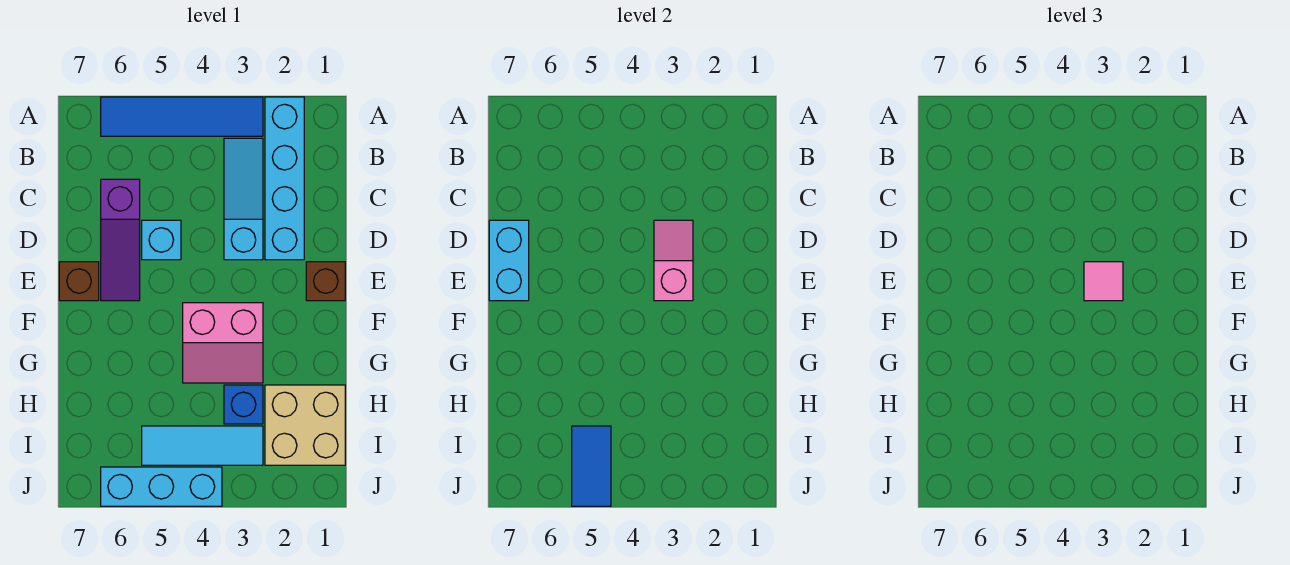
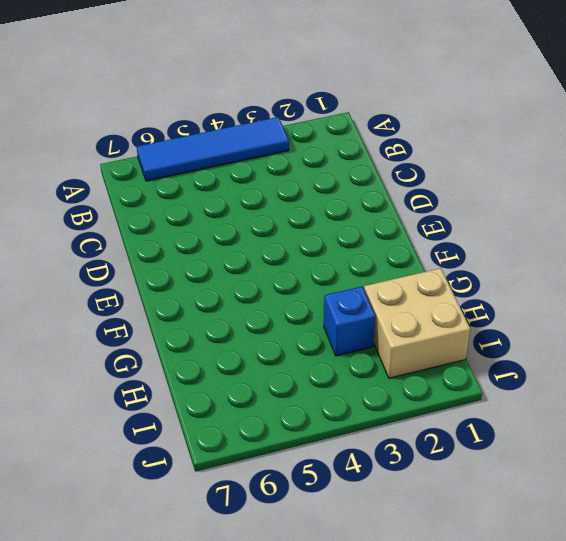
none -> cyan 1x4 brick [265,97,304,260]
none -> cyan 1x3 slope [224,138,263,260]
none -> purple 1x3 slope [101,179,140,301]

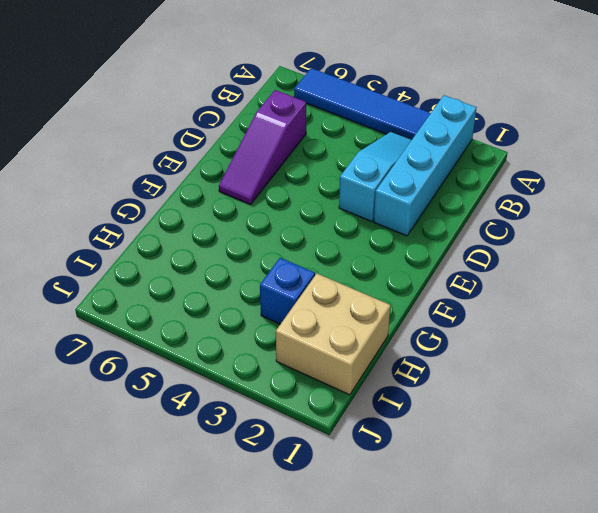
none -> cyan 1x1 brick [142,220,181,260]
none -> brown 1x1 brick [306,262,345,301]
none -> brown 1x1 brick [59,262,99,301]

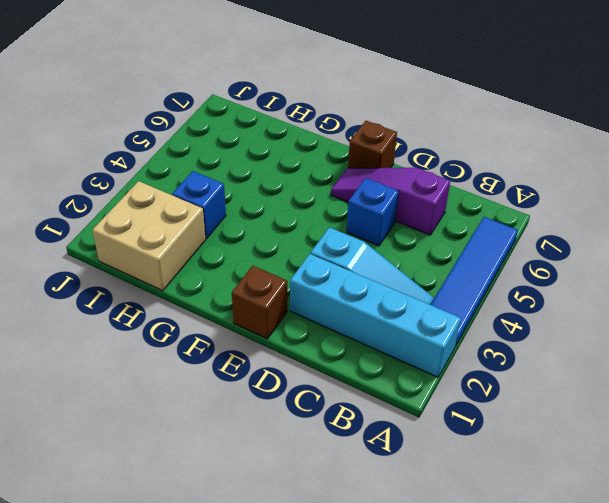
blue 1x1 brick [347,178,399,246] -> cyan 1x1 brick [142,220,181,260]
none -> pink 2x2 slope [183,303,263,383]
none -> cyan 1x3 tile [142,426,263,465]
none -> cyan 1x3 brick [101,467,222,506]

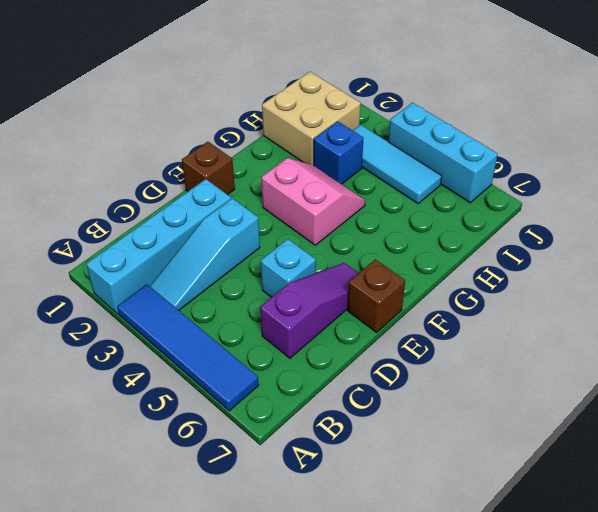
none -> pink 1x2 slope [654,220,693,301]
none -> cyan 1x2 brick [489,220,529,301]
none -> blue 1x2 tile [572,426,611,506]

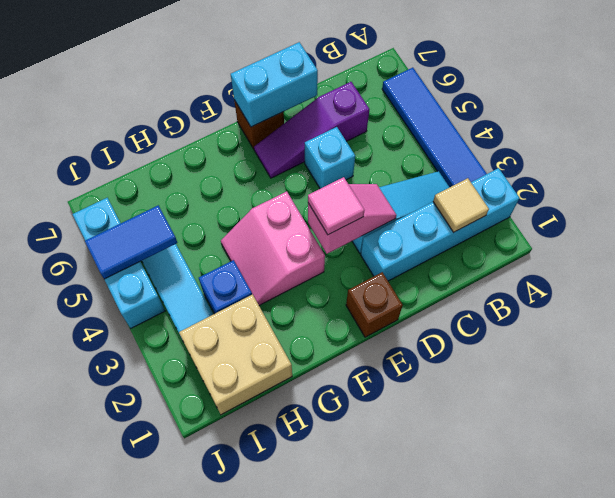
tan 1x1 tile [433,178,489,232] -> none

